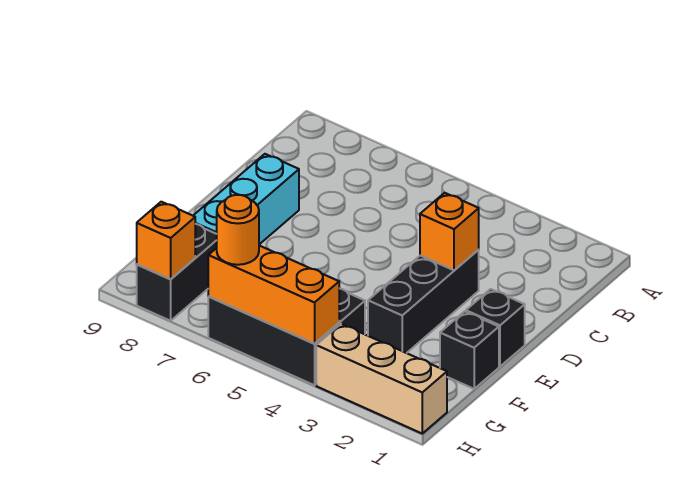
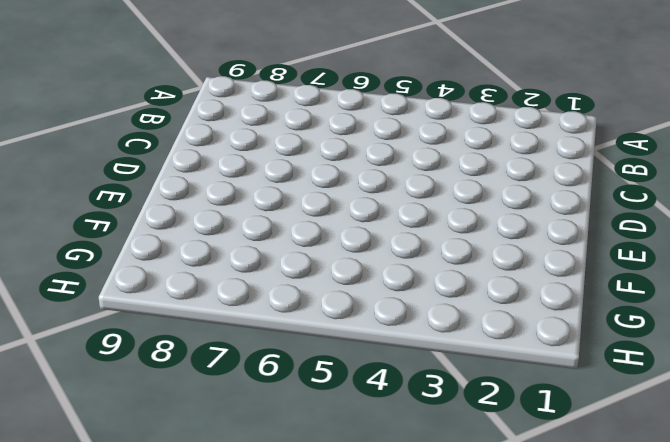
none -> black 1x3 brick [368,249,479,353]
none -> cyan 1x3 brick [193,154,299,244]

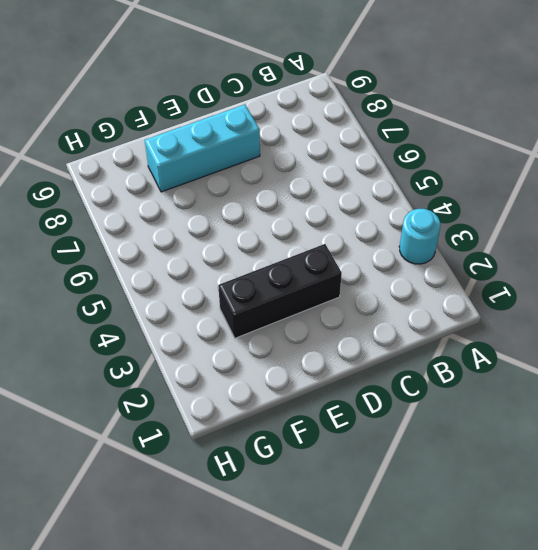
cyan 1x1 round brick [399,209,440,264] -> none
none -> black 1x1 brick [466,289,525,366]
none -> black 1x1 brick [440,311,499,389]

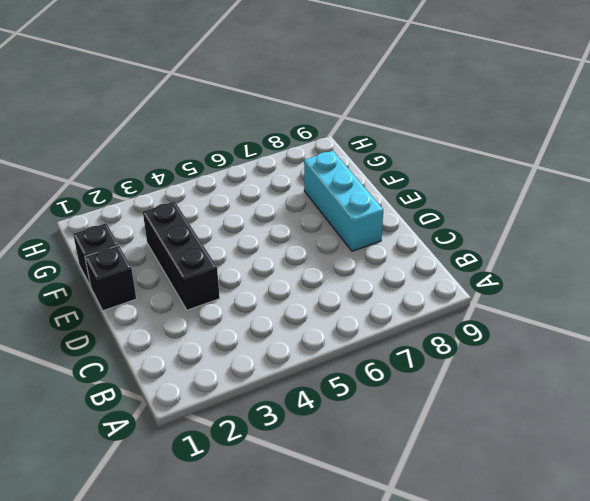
none -> black 2x3 brick [208,288,365,385]
none -> black 1x2 brick [137,224,217,321]

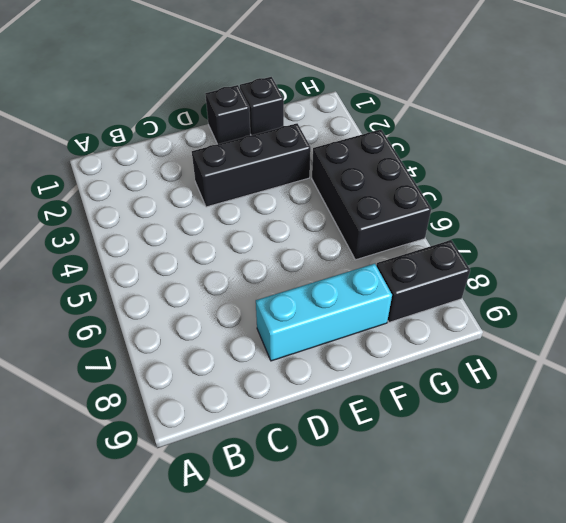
none -> tan 1x3 brick [316,324,447,433]
none -> orange 1x1 brick [420,193,479,270]

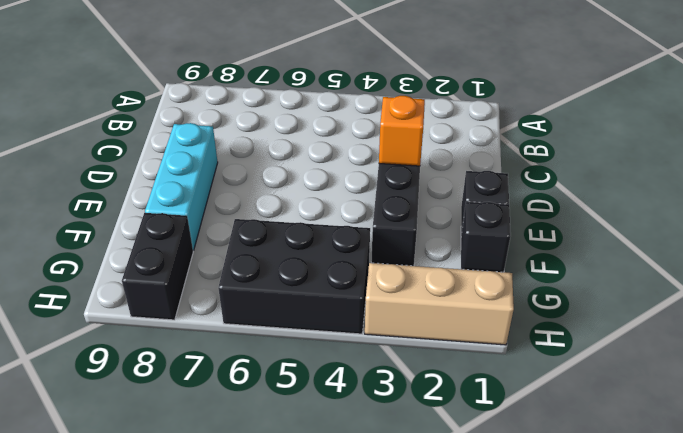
none -> orange 1x3 brick [208,246,339,344]
none -> orange 1x1 brick [137,202,195,279]

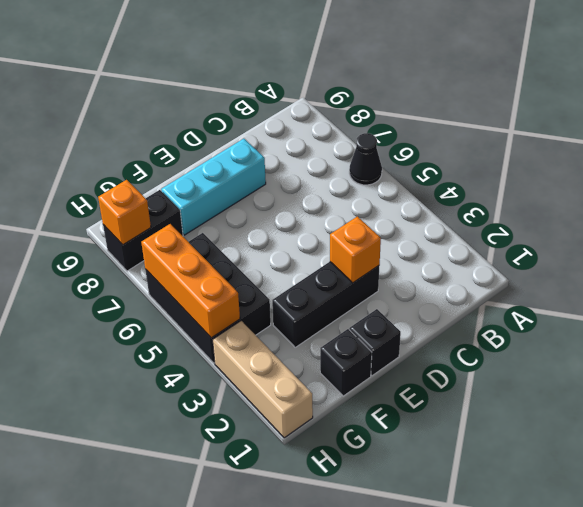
black 1x1 cone [349,133,382,185] -> none
none -> orange 1x1 round brick [217,195,259,265]

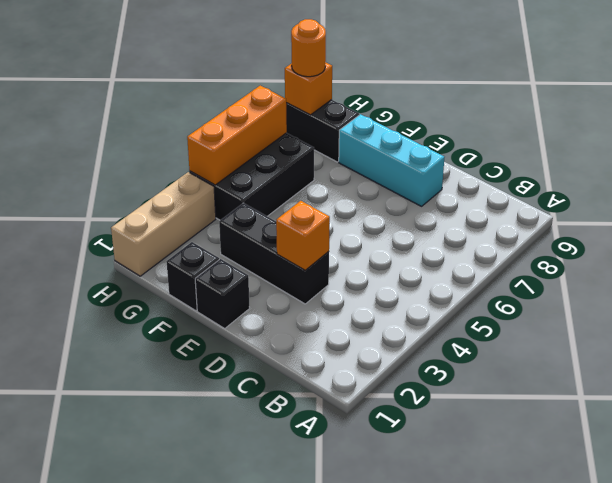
orange 1x1 round brick [291,19,326,77] -> orange 1x1 round brick moved to [217,195,259,265]

